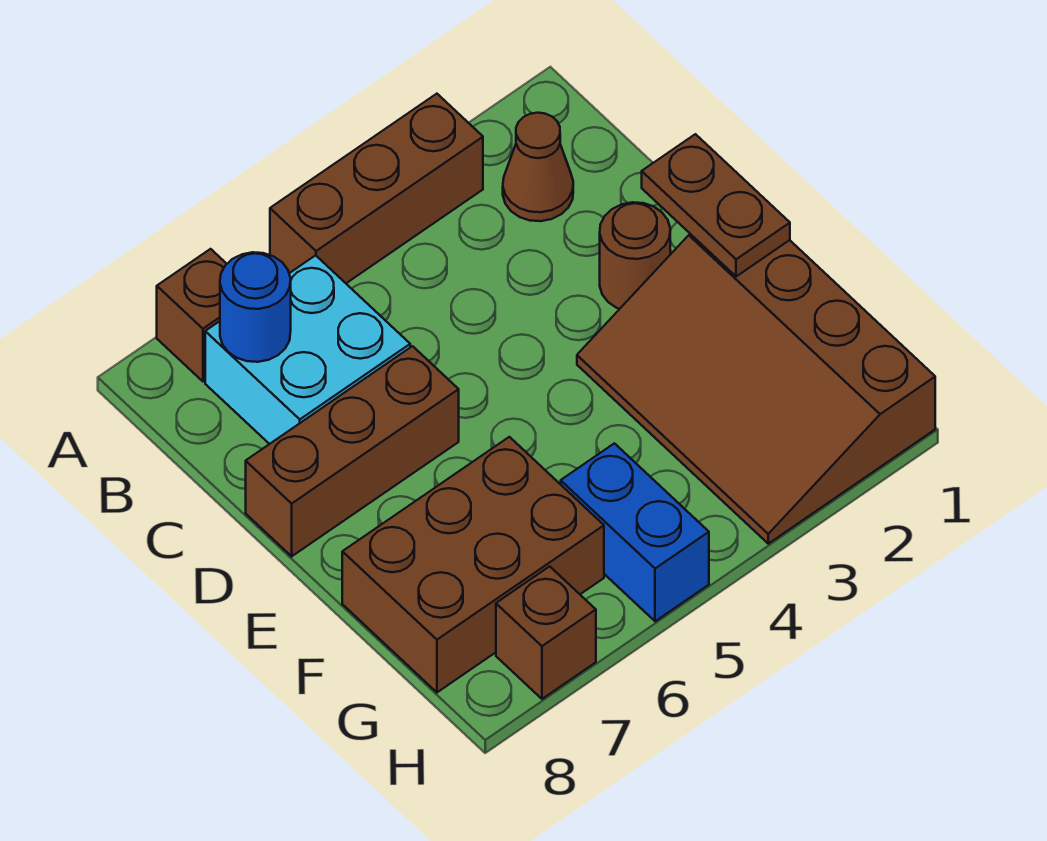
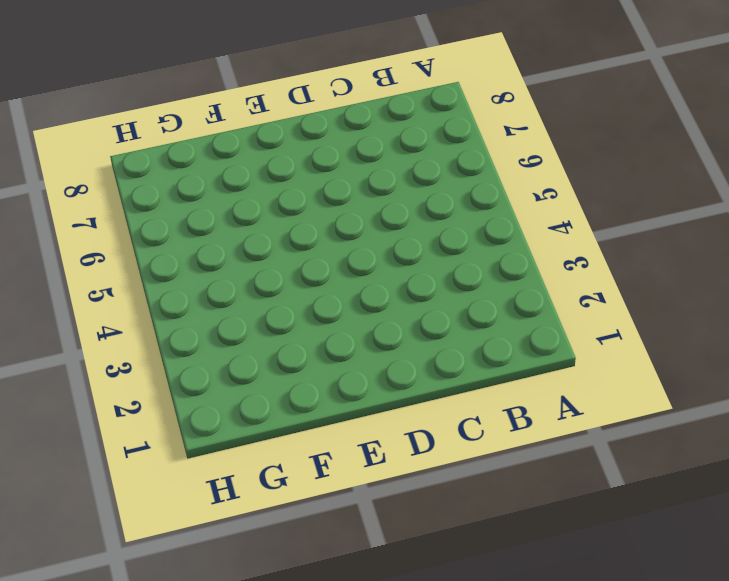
none -> brown 1x3 brick [270,94,483,283]
none -> brown 1x1 brick [157,249,226,381]
none -> brown 1x1 cone [503,113,573,221]

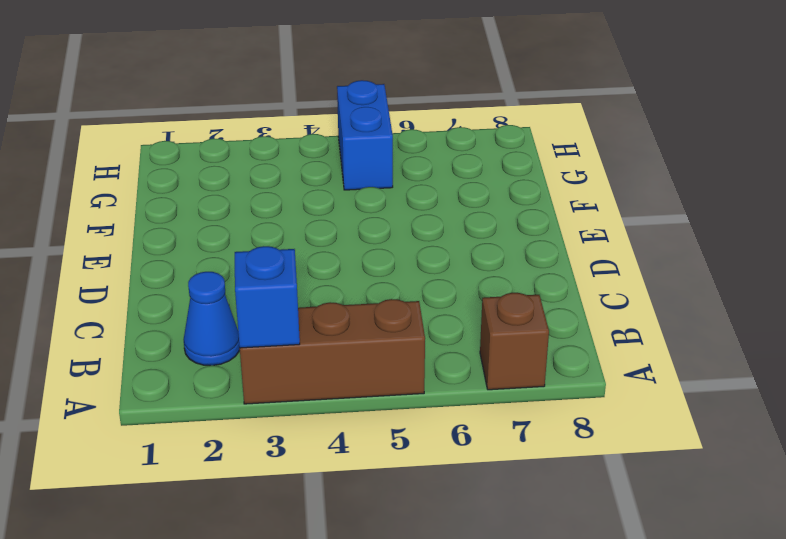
blue 1x1 brick [235,246,300,348] -> none
blue 1x1 cone [184,272,240,366] -> brown 1x1 cone [503,113,573,221]
none -> cyan 2x2 brick [205,255,410,444]
none -> brown 1x1 round brick [600,202,670,309]
none -> brown 1x3 brick [246,346,459,556]

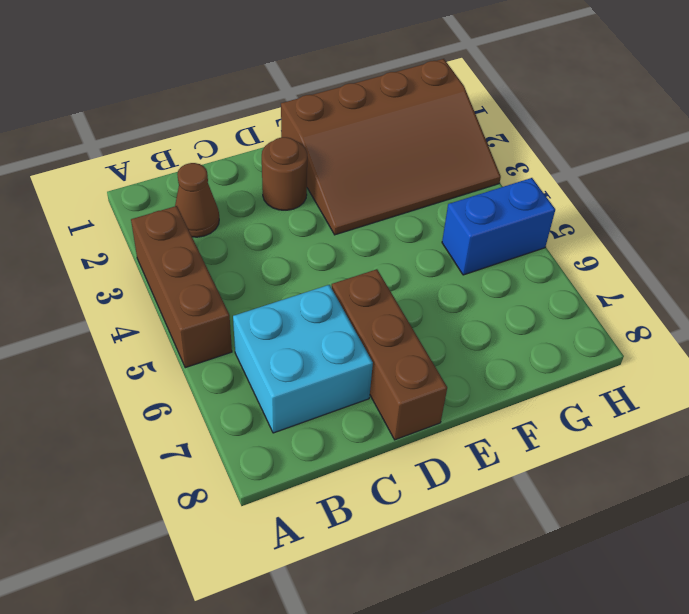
none -> brown 1x1 brick [157,249,226,381]
none -> brown 2x3 brick [342,437,604,692]
none -> brown 1x1 brick [496,566,596,699]

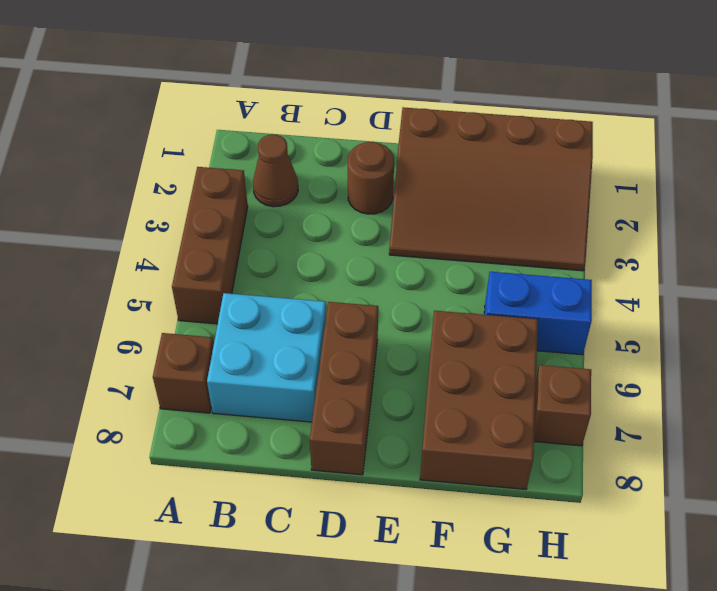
none -> blue 1x1 round brick [220,252,291,362]
none -> brown 1x2 plate [642,134,790,277]

